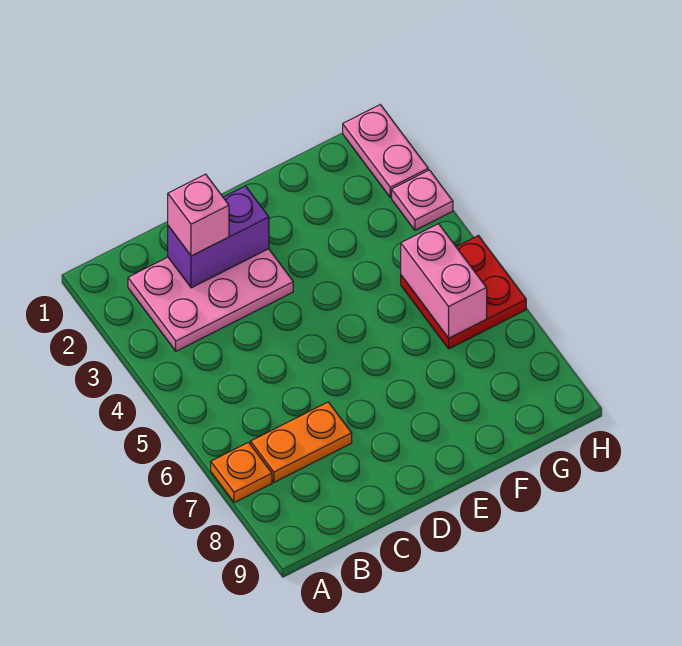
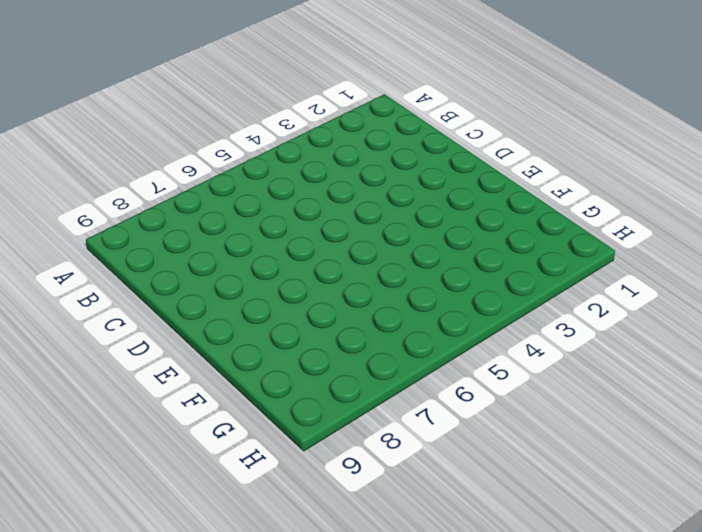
none -> orange 1x1 plate [211,442,272,503]
none -> pink 2x3 plate [128,249,293,351]

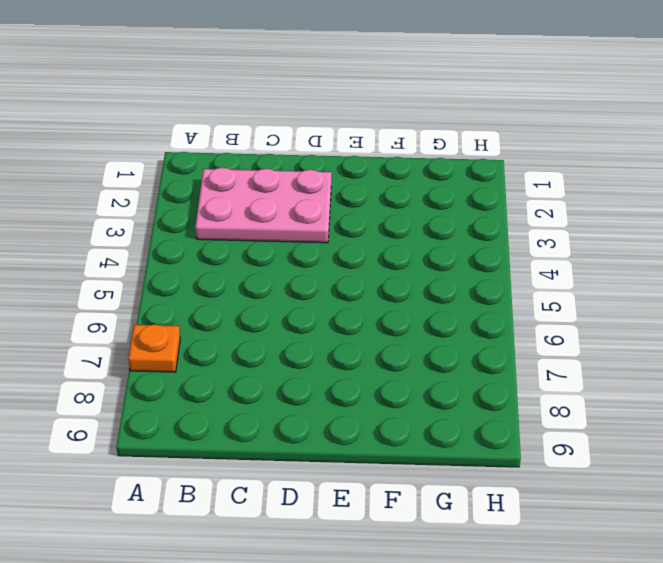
none -> orange 1x2 plate [251,402,352,482]
none -> red 2x2 plate [401,236,526,349]

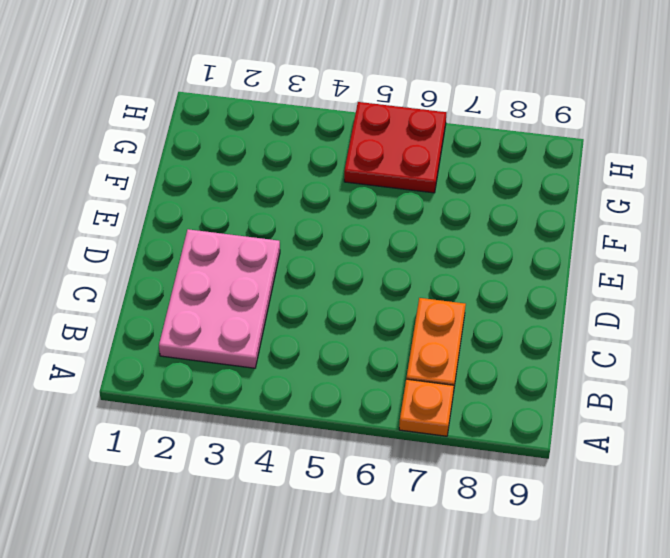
none -> pink 1x2 plate [343,105,428,198]
none -> pink 1x1 plate [392,170,453,230]

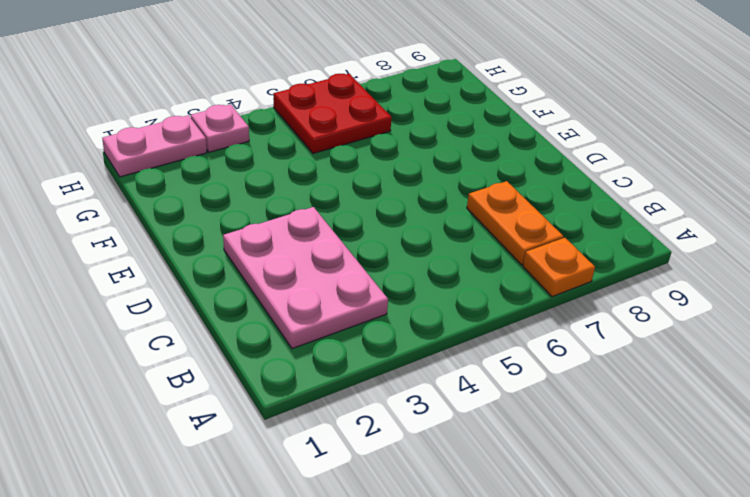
none -> purple 1x2 brick [168,186,269,288]
none -> pink 1x2 brick [401,224,487,338]

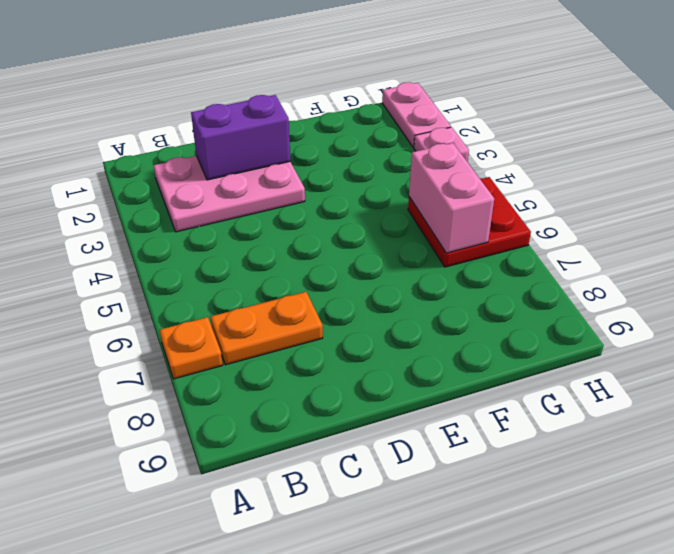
none -> pink 1x1 brick [168,174,229,256]

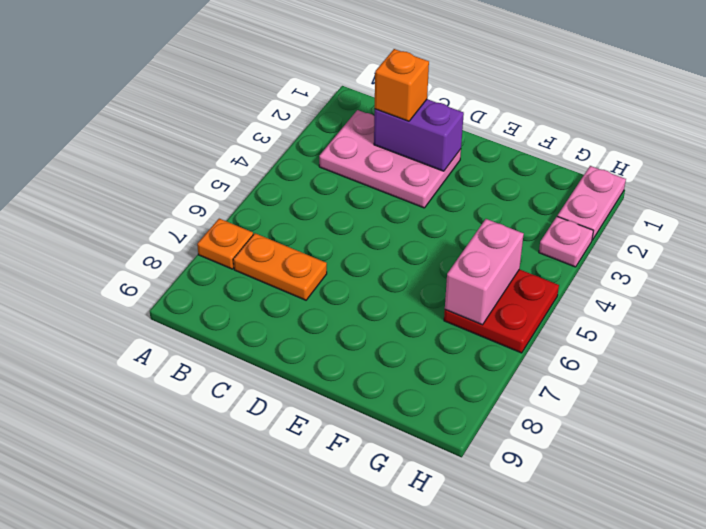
orange 1x1 brick [375,49,429,121] -> pink 1x1 brick [168,174,229,256]

